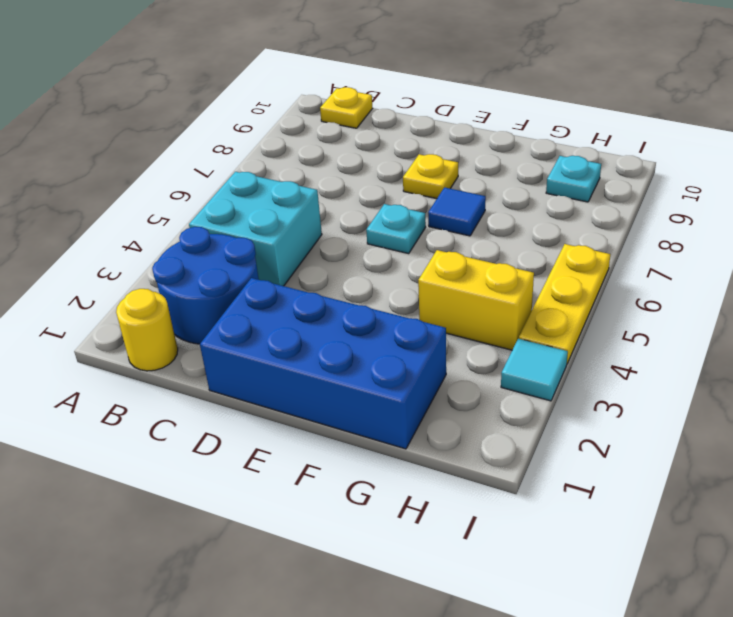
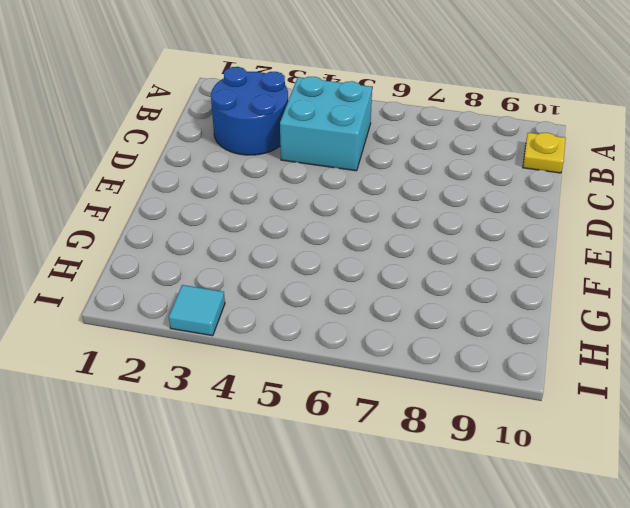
none -> yellow 1x1 round brick [116,289,178,371]
none -> blue 2x4 brick [200,278,446,449]
none -> cyan 1x1 plate [366,204,426,254]

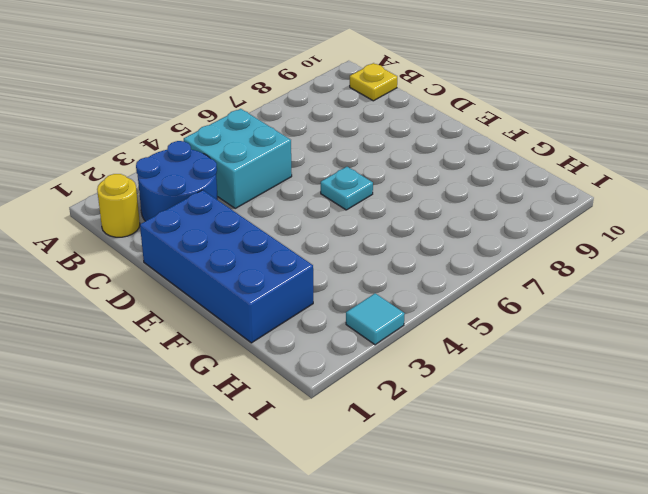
none -> yellow 1x1 plate [403,154,458,199]
none -> blue 1x1 tile [428,188,486,236]
none -> yellow 1x2 brick [418,250,534,350]

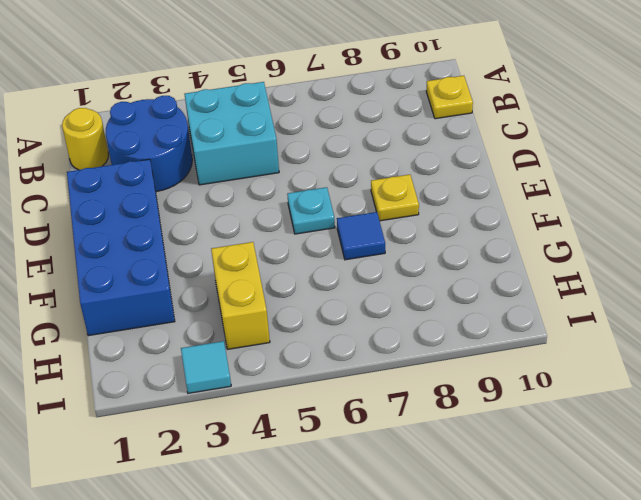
none -> cyan 1x1 plate [546,156,601,202]
none -> yellow 1x3 plate [519,244,610,363]

